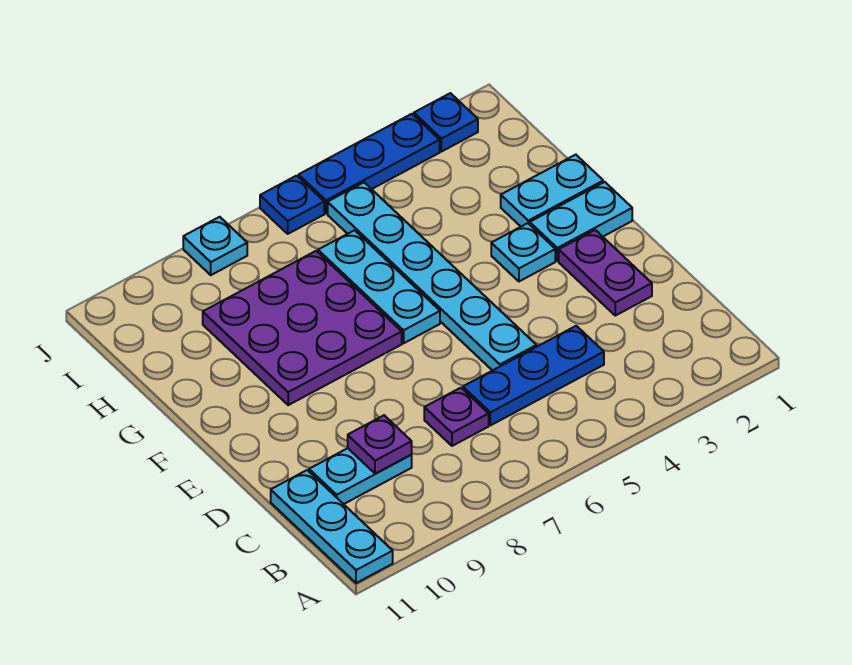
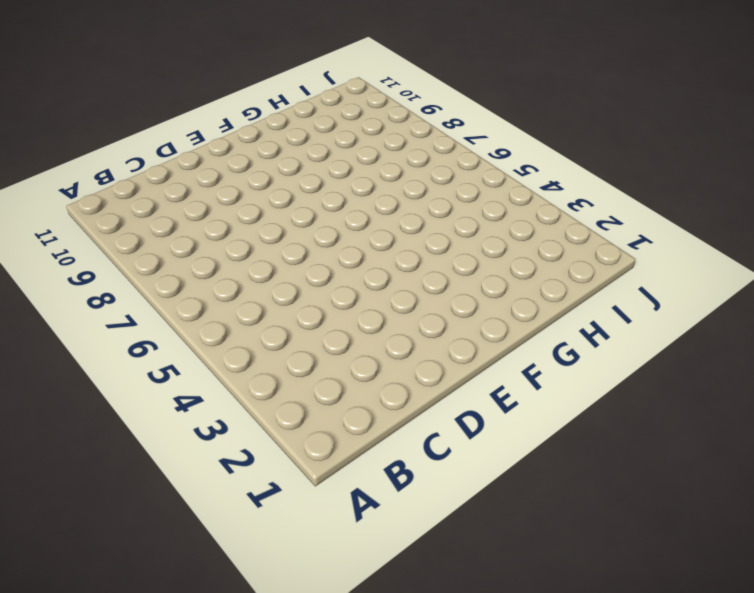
none -> cyan 1x3 plate [271,470,393,583]
none -> blue 1x3 plate [463,326,604,425]
none -> purple 1x1 plate [424,388,489,446]

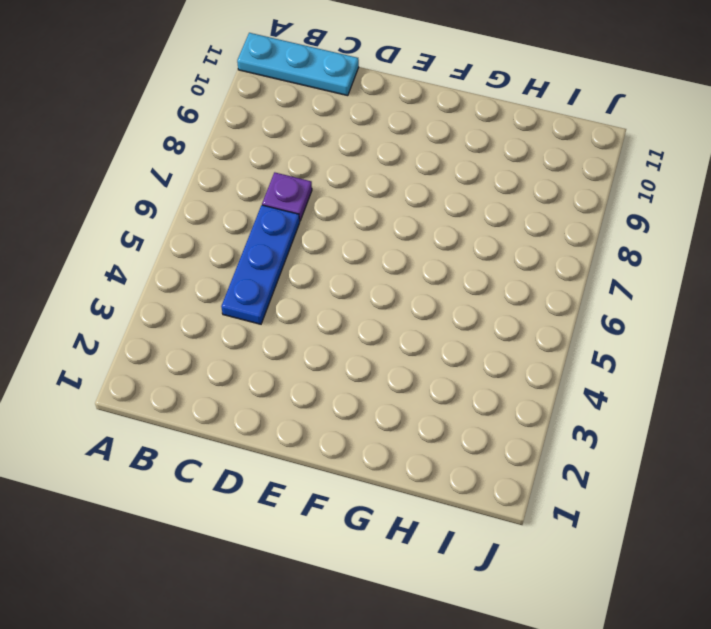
none -> cyan 1x2 plate [309,448,412,504]
none -> purple 1x2 plate [559,230,652,316]
none -> cyan 1x6 plate [328,183,537,371]

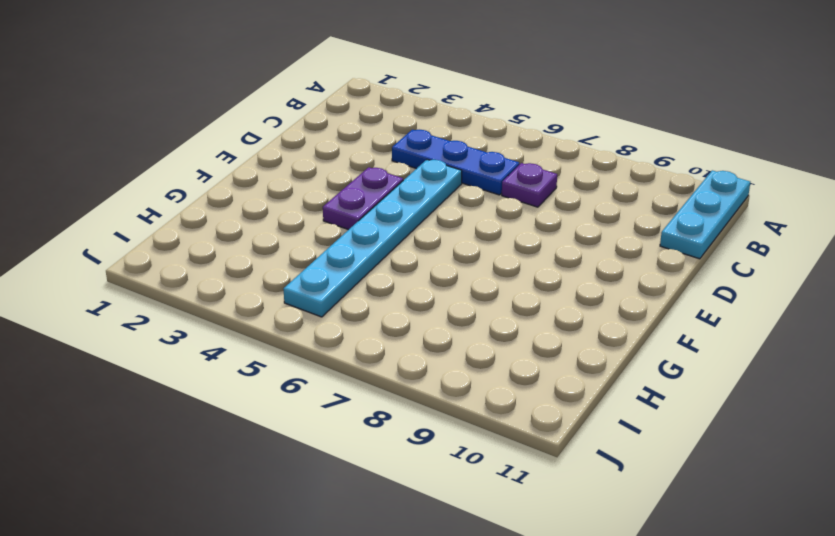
purple 1x2 plate [323,167,403,230] -> purple 1x2 plate moved to [559,230,652,316]
none -> cyan 1x2 plate [309,448,412,504]
none -> cyan 1x2 plate [530,182,632,261]
none -> cyan 1x1 plate [491,223,555,281]

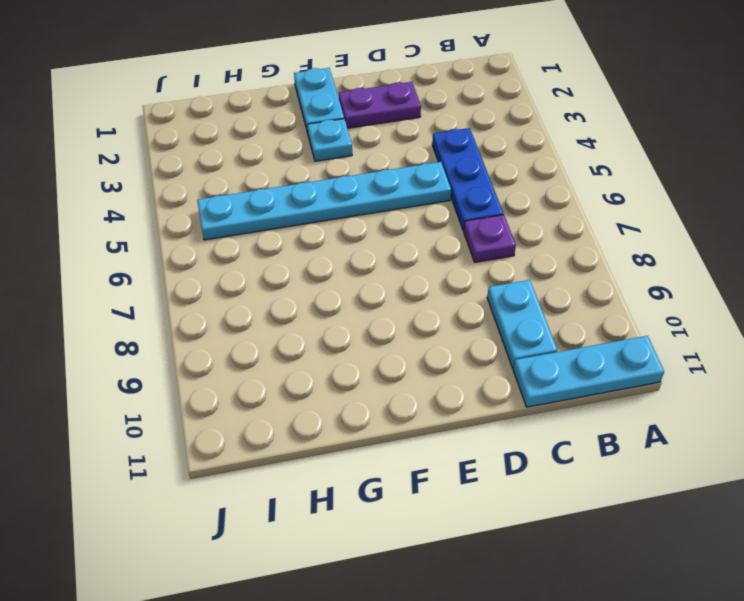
none -> cyan 1x3 plate [318,230,440,343]
none -> purple 3x3 plate [203,251,402,405]
none -> cyan 1x2 plate [501,155,603,226]

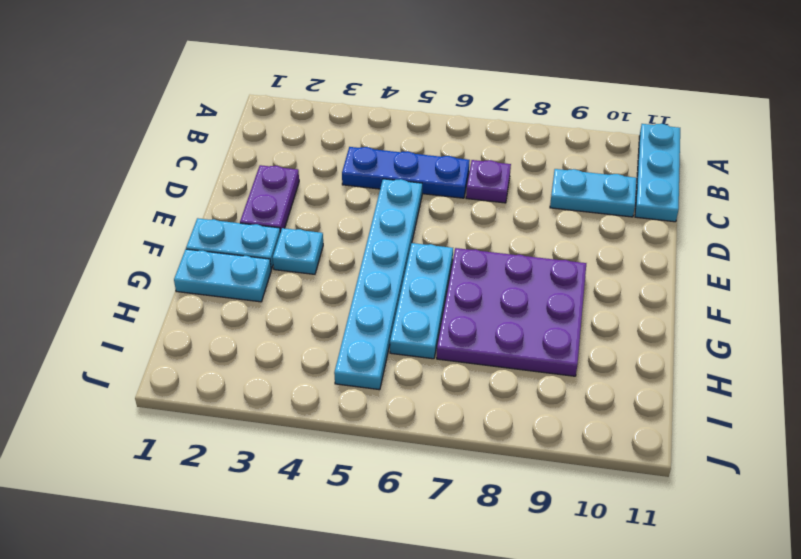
none -> blue 1x1 plate [414,93,478,152]
none -> blue 1x3 plate [299,114,440,213]
none -> blue 1x1 plate [260,176,324,234]

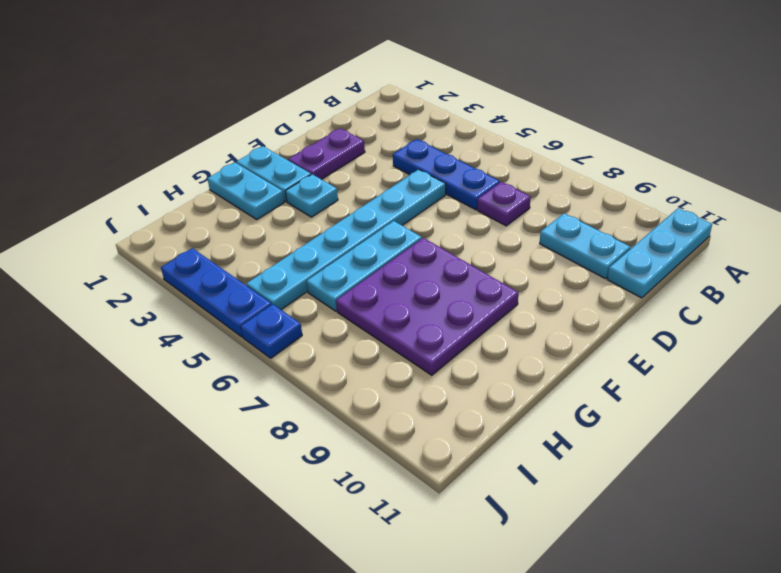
none -> blue 1x1 plate [414,93,478,152]
none -> cyan 1x1 plate [183,217,247,275]
none -> purple 1x1 plate [348,415,412,474]

